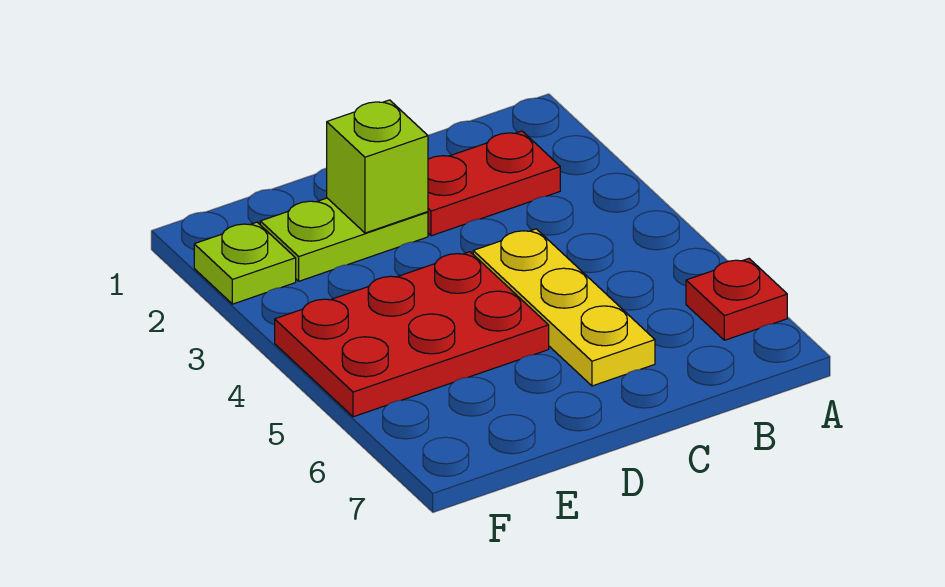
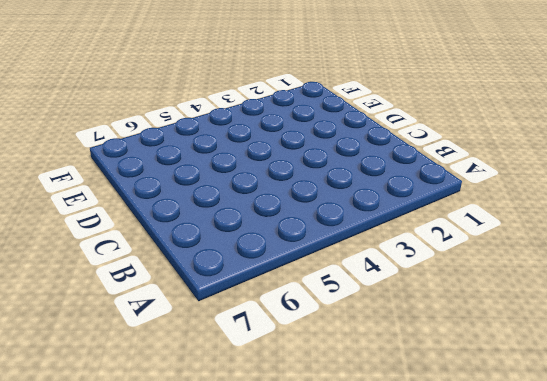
none -> red 1x1 plate [686,259,787,340]
none -> red 1x2 plate [428,131,560,236]

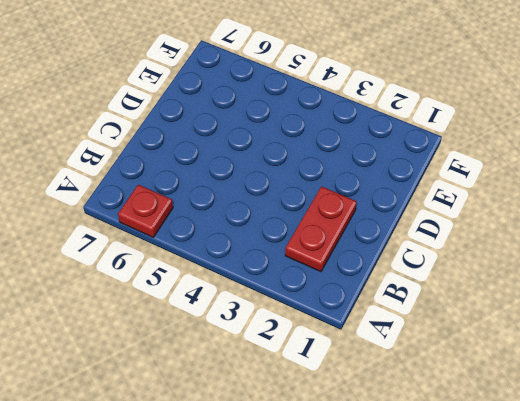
none -> yellow 1x3 plate [473,229,655,386]
none -> lime 1x2 plate [260,198,428,281]

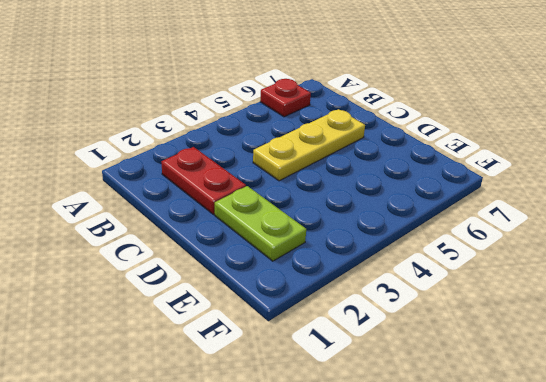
none -> red 2x3 plate [275,252,549,417]
none -> lime 1x1 plate [194,222,296,304]

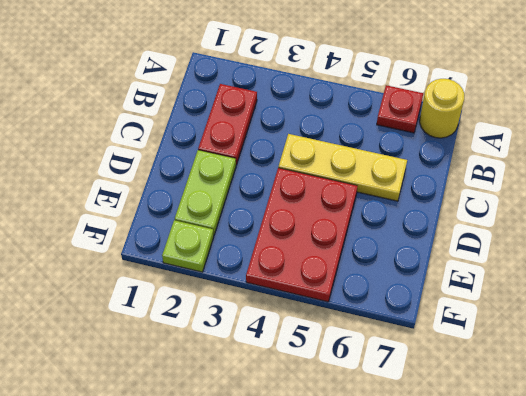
yellow 1x1 round brick [420,79,464,138] -> none
none -> lime 1x1 brick [327,100,428,233]

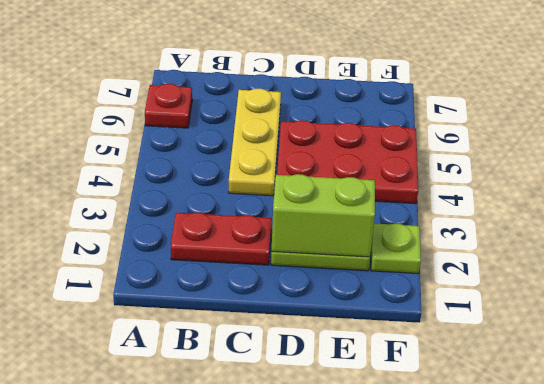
lime 1x2 brick [272,174,375,257] -> lime 1x1 brick [327,100,428,233]

